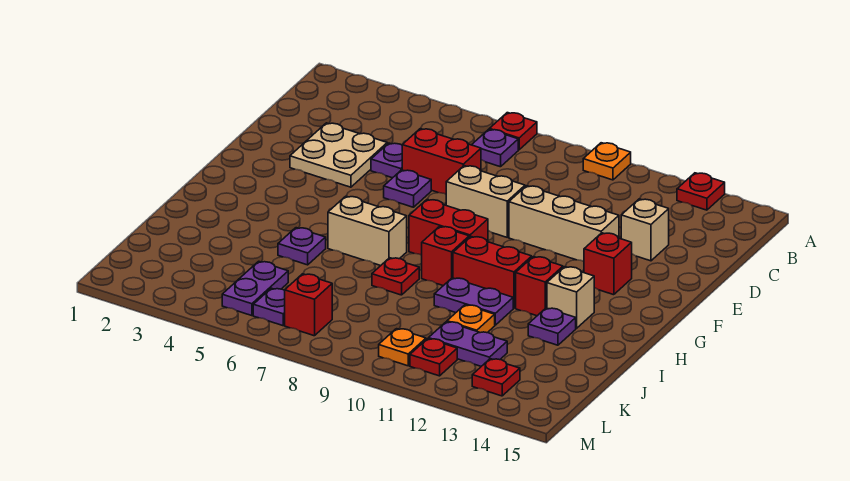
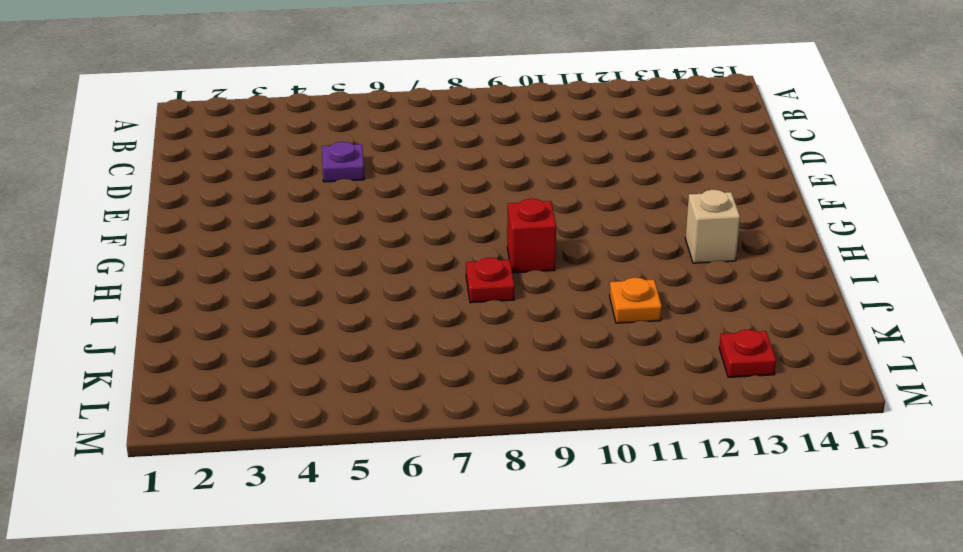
none -> red 1x1 plate [489,113,537,150]
none -> orange 1x1 plate [583,143,631,180]
none -> red 1x1 plate [677,173,725,210]
none -> purple 1x1 plate [472,129,518,167]

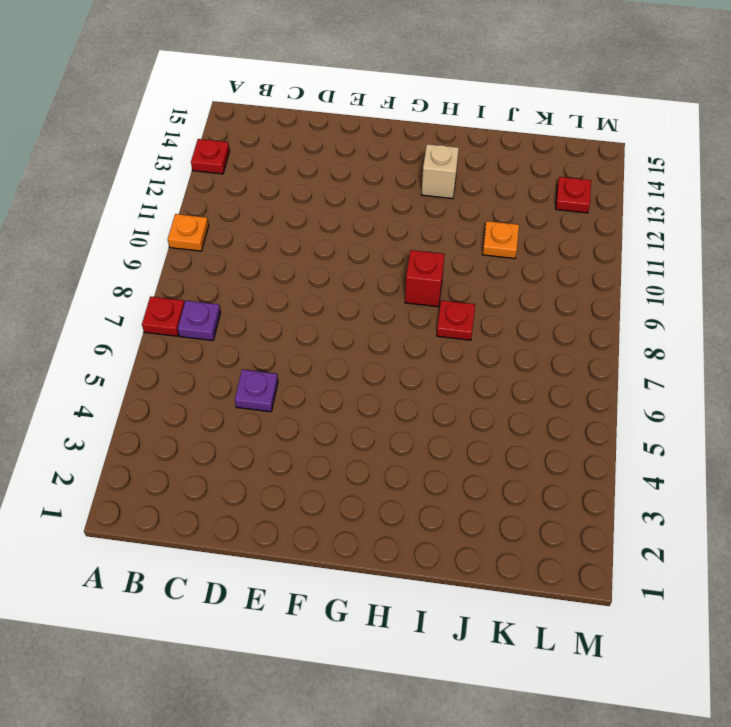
none -> tan 2x2 plate [290,123,387,187]
none -> red 1x2 brick [402,129,481,194]
none -> tan 1x1 brick [621,199,669,261]
none -> purple 1x1 plate [384,170,431,207]

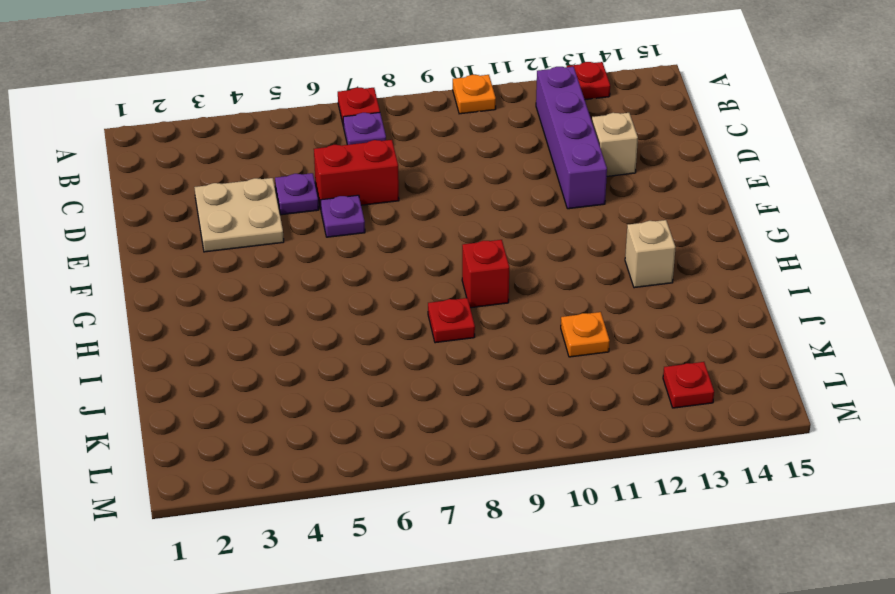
purple 1x4 brick [536,67,607,209] -> tan 1x3 brick [509,186,619,261]
none -> tan 1x2 brick [446,166,525,237]
none -> red 1x1 brick [584,233,632,295]
none -> red 1x2 brick [409,200,488,255]
none -> tan 1x2 brick [328,196,407,266]

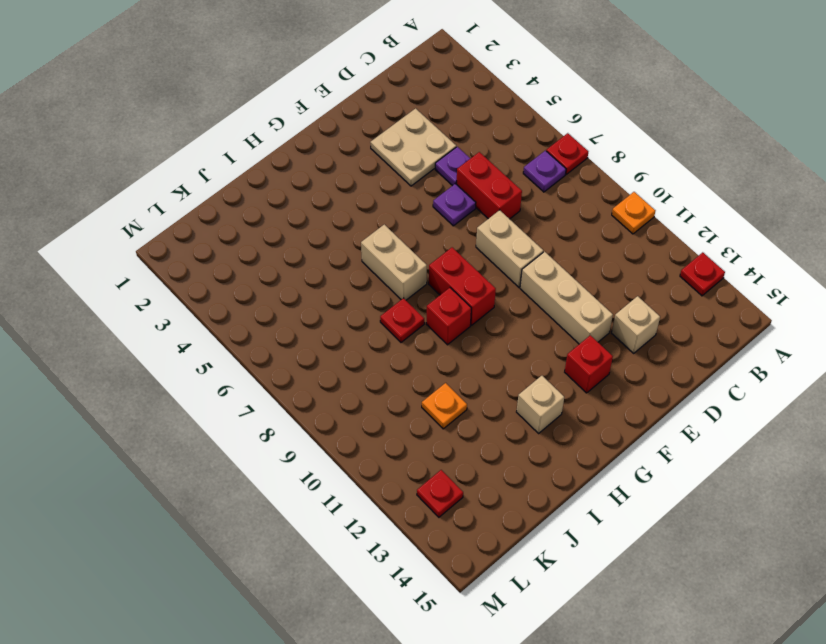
none -> red 1x2 brick [453,237,532,308]
none -> red 1x1 brick [516,257,563,316]
none -> purple 1x1 plate [278,228,326,265]
none -> purple 1x2 plate [434,278,513,325]

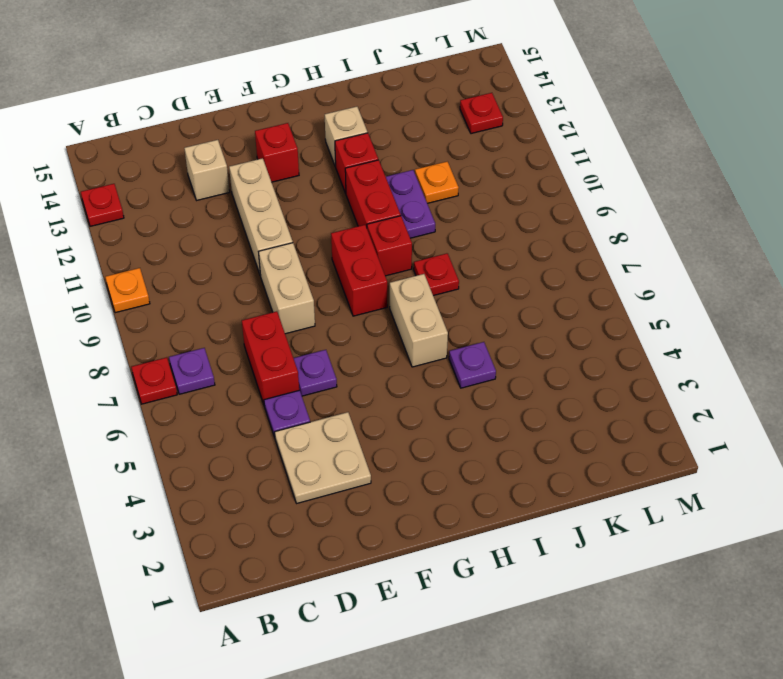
none -> purple 1x1 plate [528,308,576,345]
none -> purple 1x2 plate [222,261,288,316]
none -> purple 1x2 plate [428,322,507,366]
none -> purple 1x1 plate [253,288,285,326]

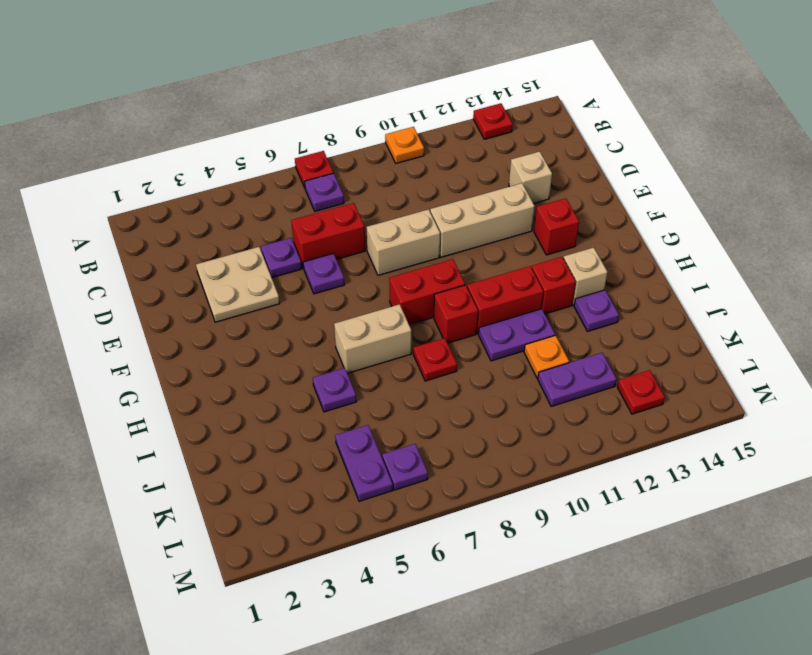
none -> red 1x1 brick [285,274,332,336]
none -> orange 1x1 plate [379,329,426,366]
none -> red 1x1 plate [410,339,457,376]

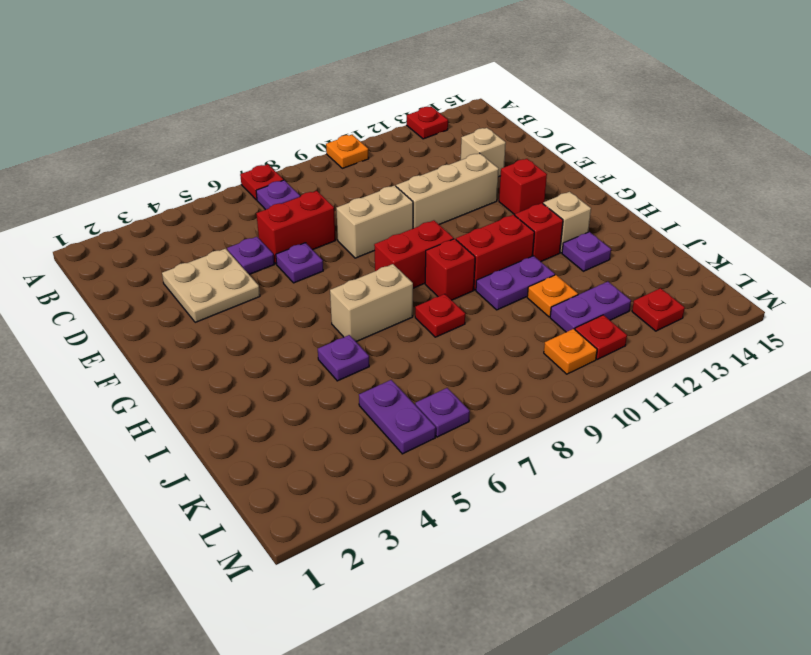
none -> red 1x1 brick [285,274,332,336]

